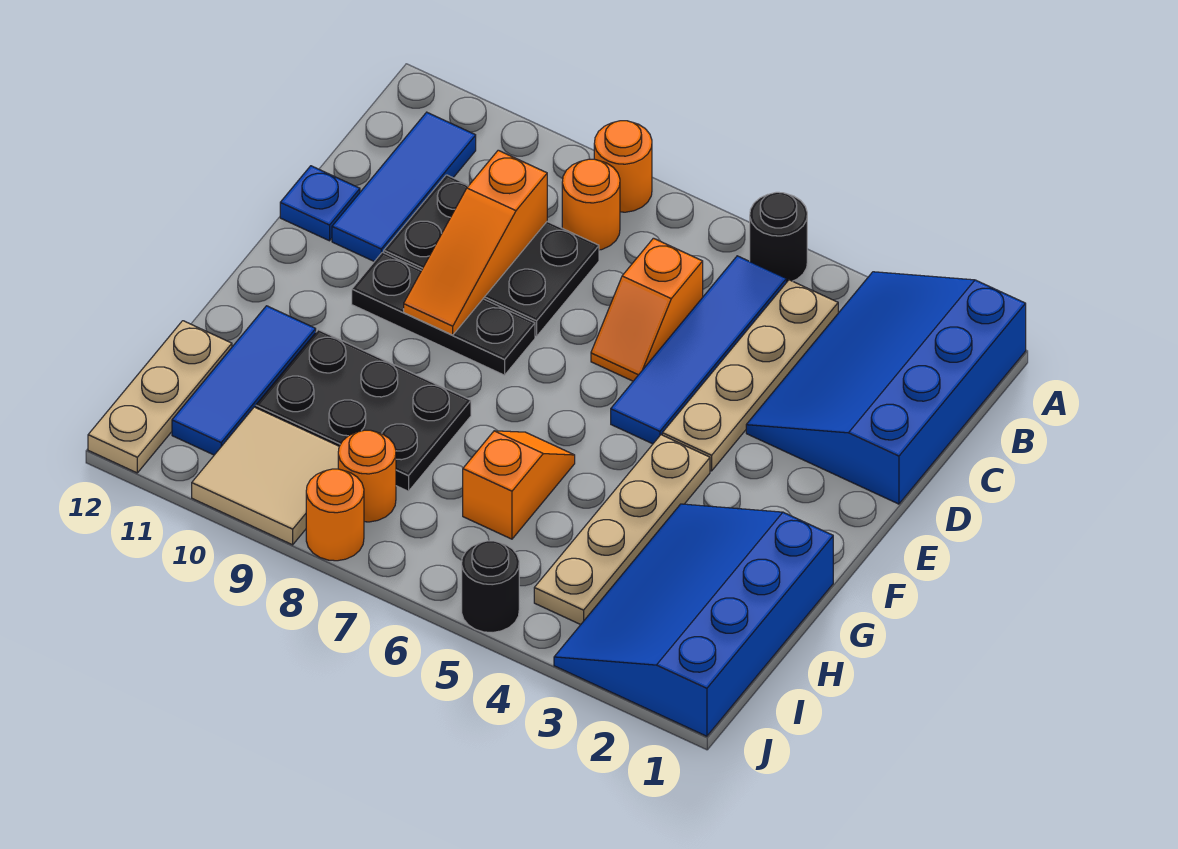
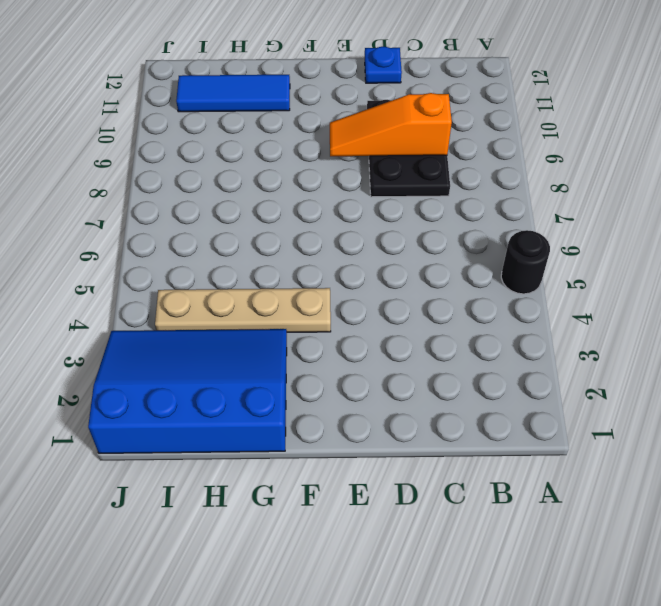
none -> blue 3x4 slope [746,272,1026,504]
none -> orange 1x1 round brick [594,121,652,212]
none -> tan 1x4 plate [662,280,838,471]

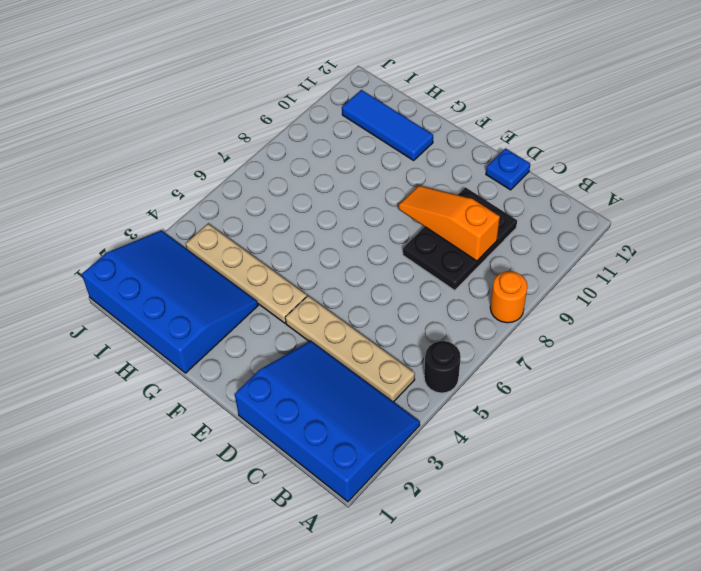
none -> blue 1x4 tile [611,256,786,444]
none -> orange 1x1 round brick [562,159,620,250]
none -> blue 1x3 tile [332,112,476,262]

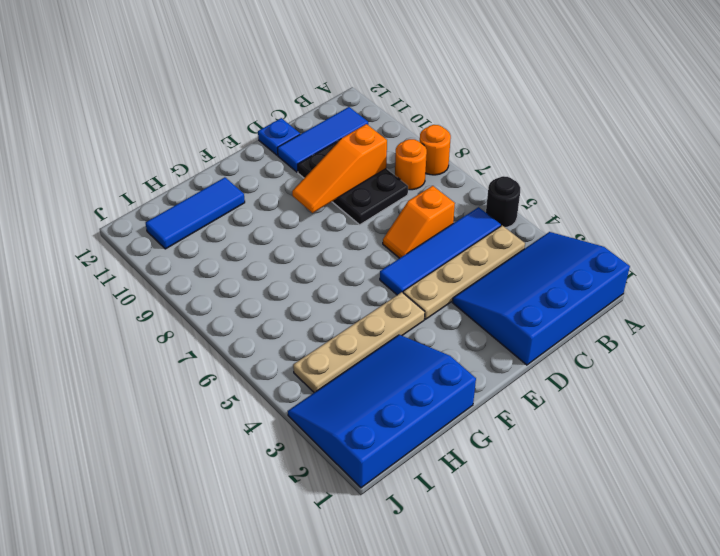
none -> black 1x3 plate [352,252,535,375]
none -> orange 1x2 slope [463,431,575,539]
none -> black 2x3 plate [256,330,471,491]

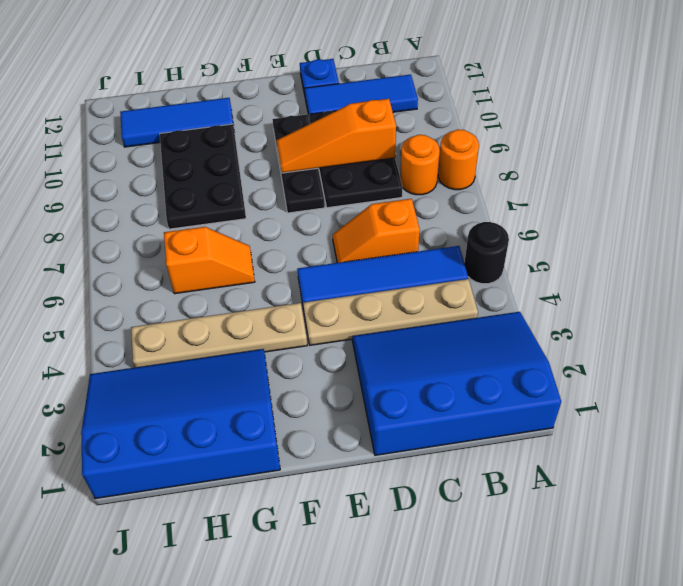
none -> tan 1x3 plate [88,321,232,473]
none -> orange 1x1 round brick [338,430,396,522]
none -> tan 2x2 tile [192,407,339,545]

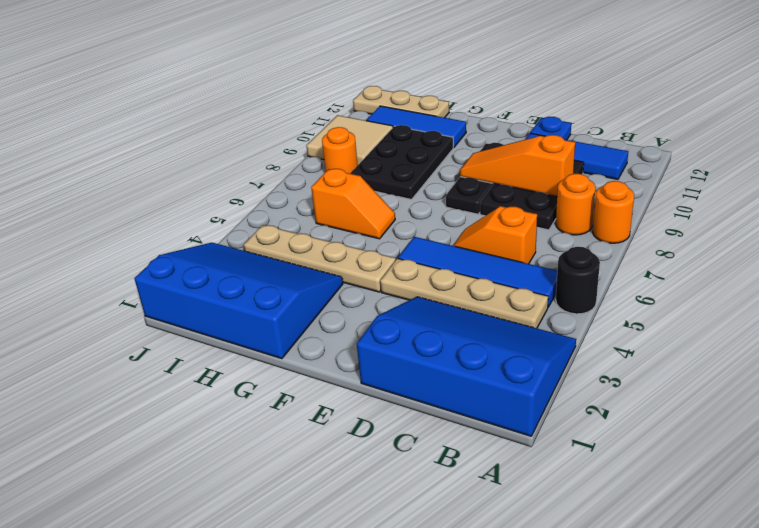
none -> black 1x1 round brick [462,541,519,633]
none -> orange 1x1 round brick [306,469,364,561]

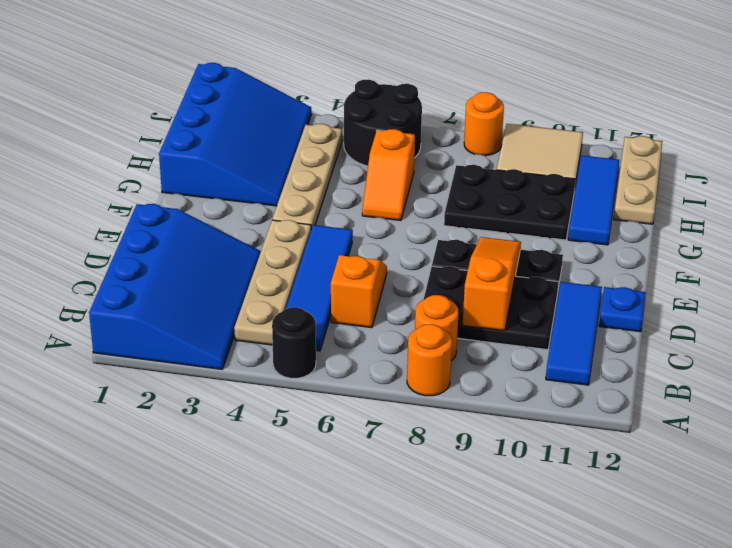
black 2x2 round brick [344,79,422,166] -> black 1x1 round brick [462,541,519,633]
none -> orange 1x1 round brick [338,430,396,522]

